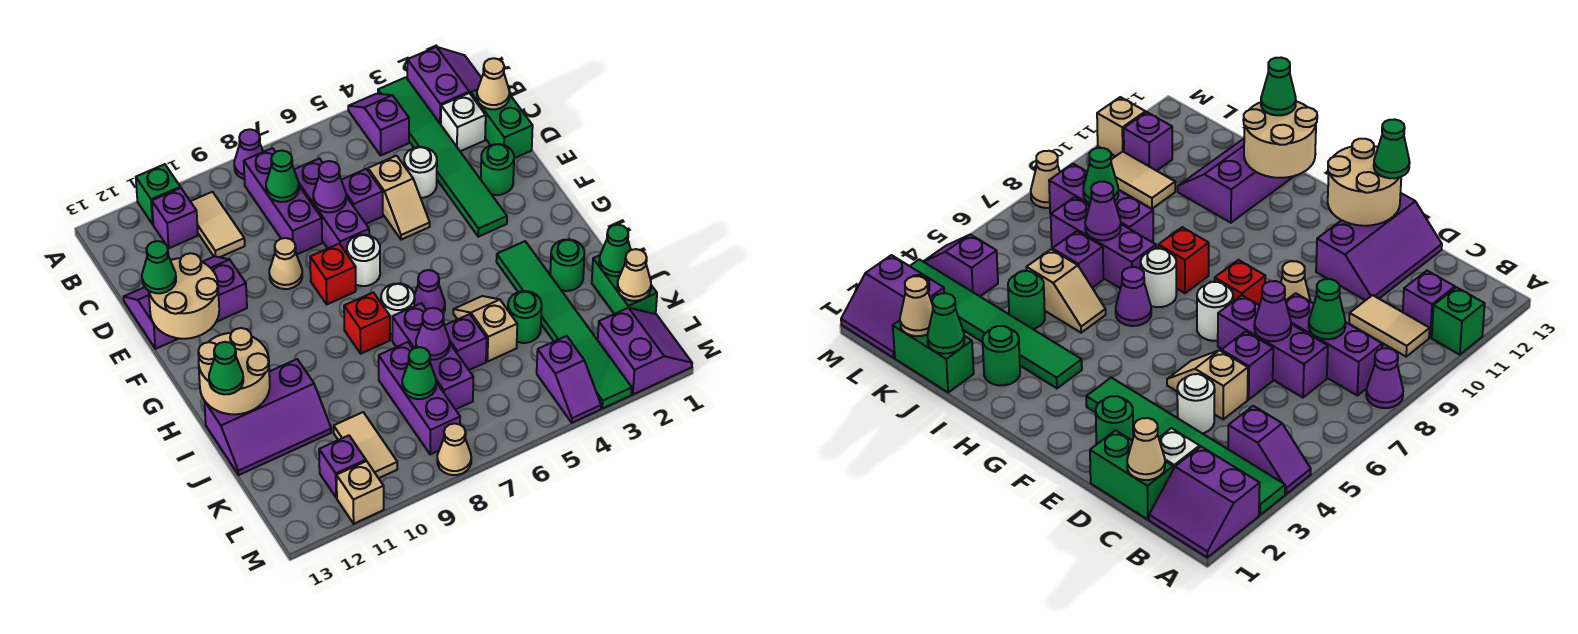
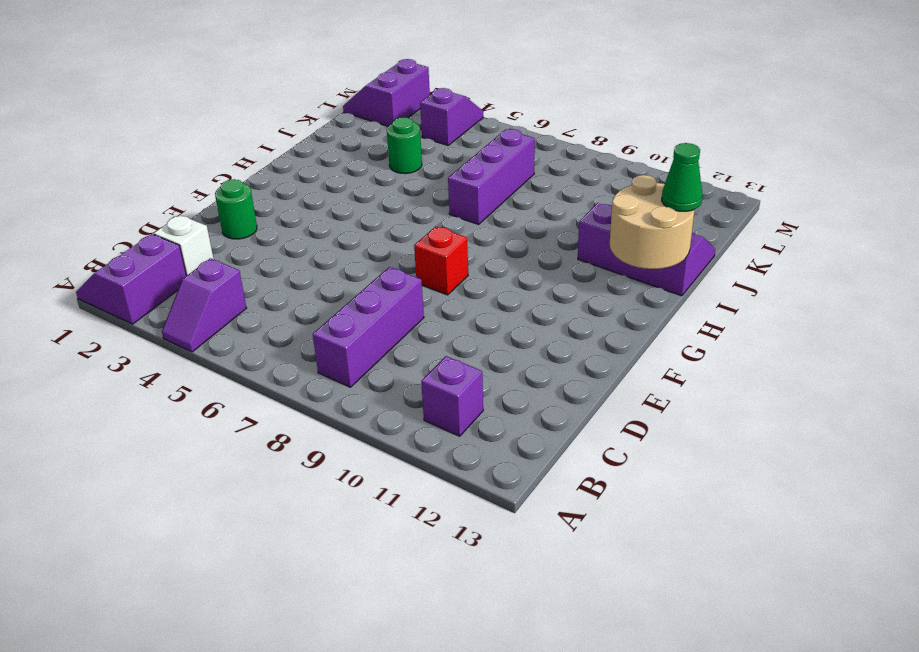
none -> green 1x6 tile [378,77,507,237]
none -> purple 1x1 cone [234,129,263,179]
none -> green 1x1 brick [136,164,180,224]
none -> tan 1x2 tile [190,192,245,257]

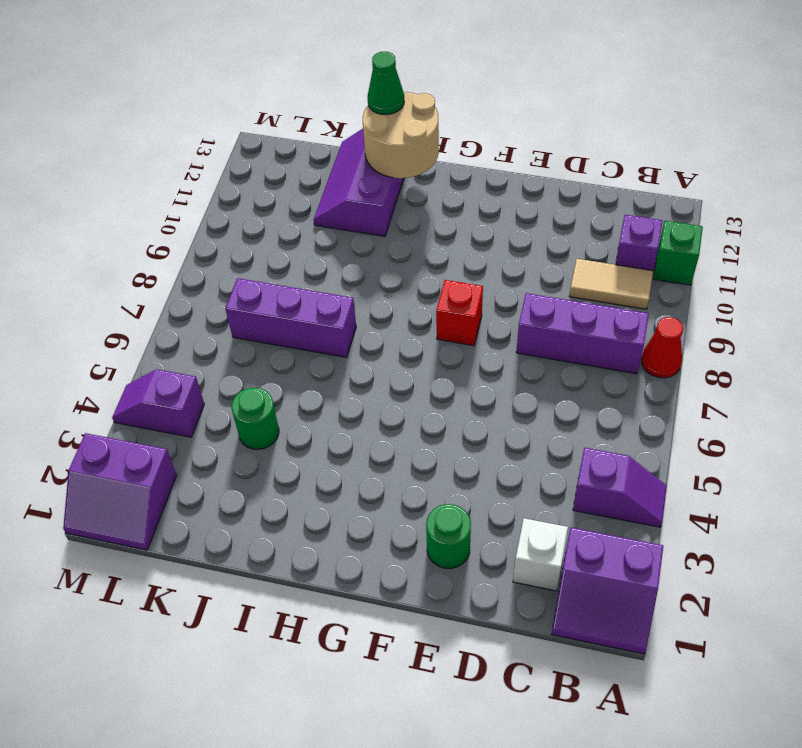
red 1x1 cone [642,317,683,378] -> purple 1x1 cone [234,129,263,179]
none -> green 1x6 tile [378,77,507,237]
none -> green 1x2 brick [471,90,533,158]
none -> purple 1x3 brick [294,158,369,254]
none -> white 1x1 round brick [404,147,437,198]

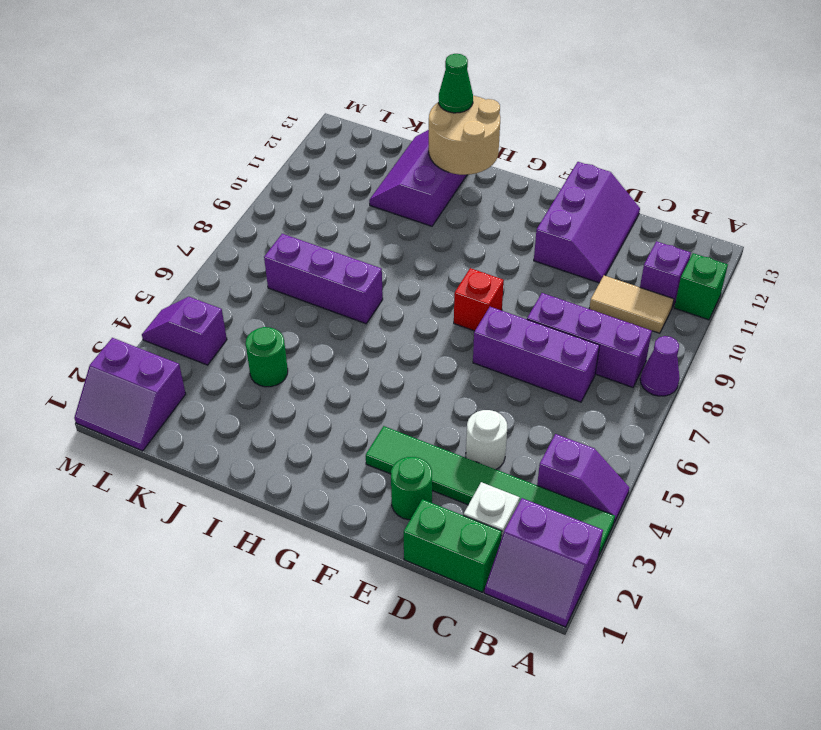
none -> tan 1x2 slope [368,156,430,240]
none -> purple 1x1 brick [342,169,383,224]
none -> tan 1x1 cone [269,238,302,289]
none -> white 1x1 round brick [347,235,380,286]

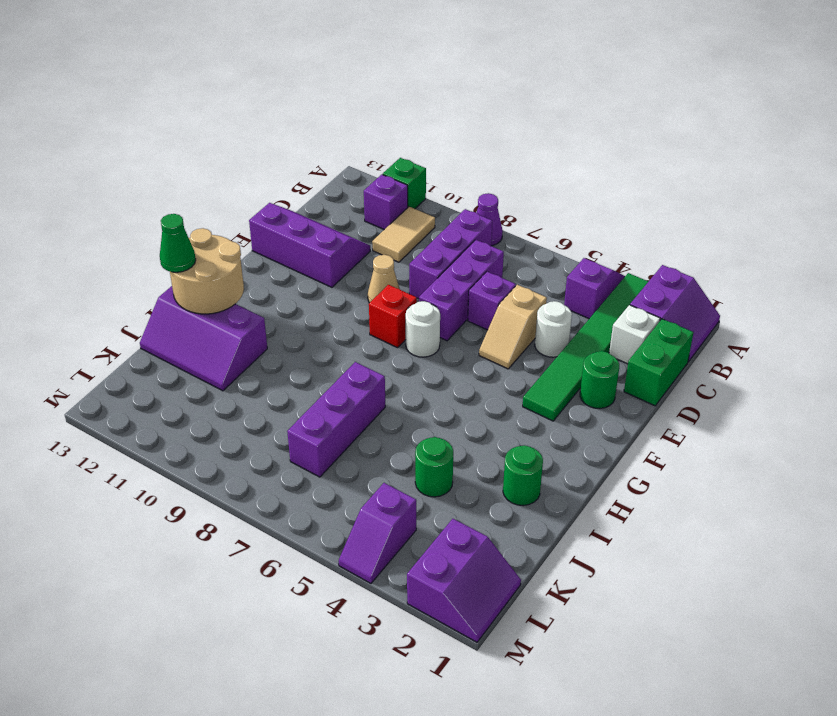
none -> green 1x6 tile [496,241,632,409]
none -> purple 1x1 cone [414,270,445,314]
none -> white 1x1 round brick [381,283,415,334]
none -> red 1x1 brick [344,292,390,354]

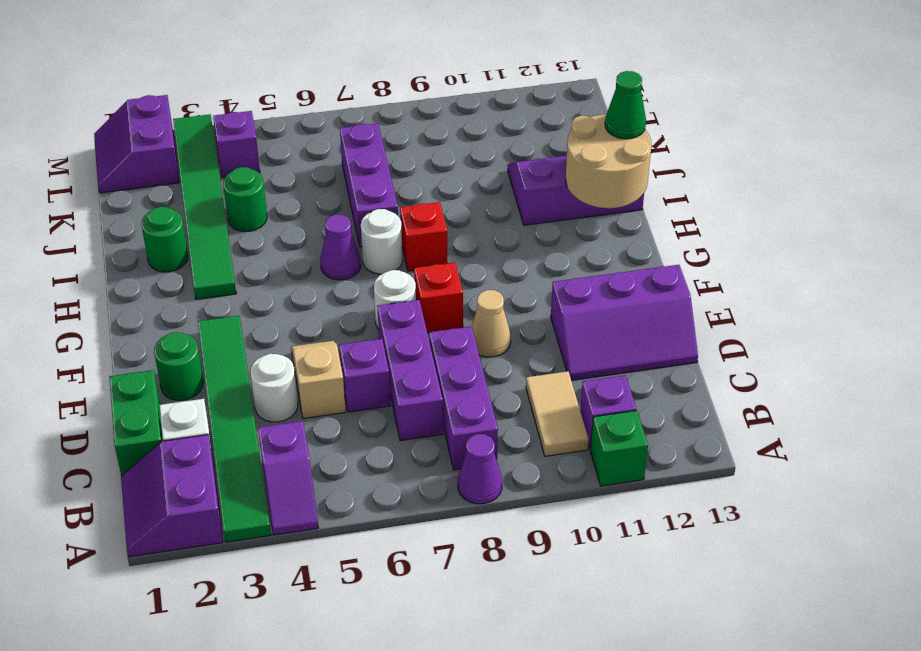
none -> tan 1x2 slope [453,296,517,362]
none -> green 1x2 brick [592,255,657,314]
none -> purple 1x1 brick [445,314,487,370]
none -> purple 1x3 brick [379,342,460,455]

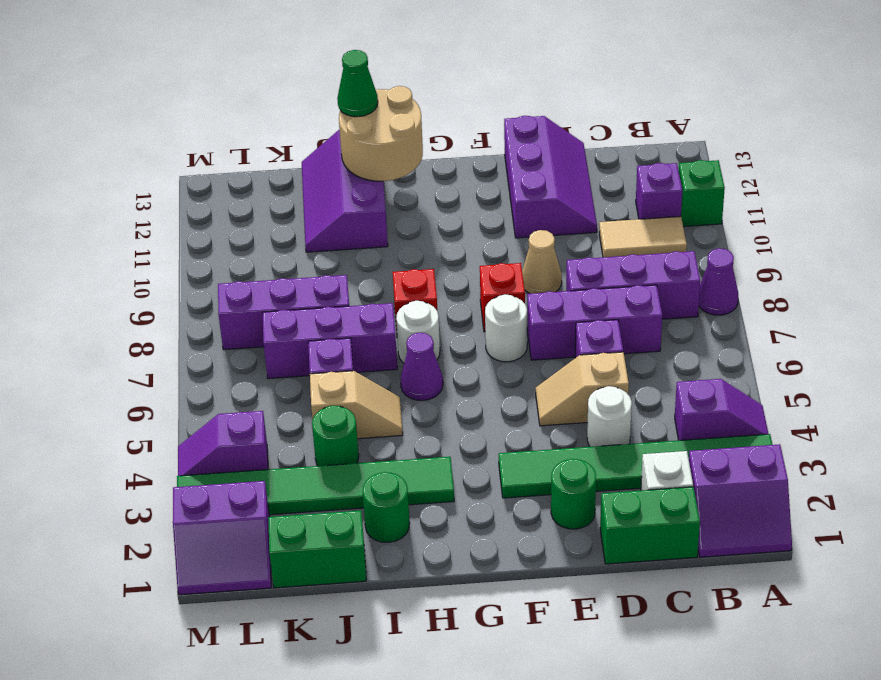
none -> tan 1x2 tile [334,412,397,478]
none -> purple 1x1 brick [319,435,366,498]
none -> tan 1x1 cone [437,424,471,475]
none -> tan 1x1 brick [337,461,384,524]

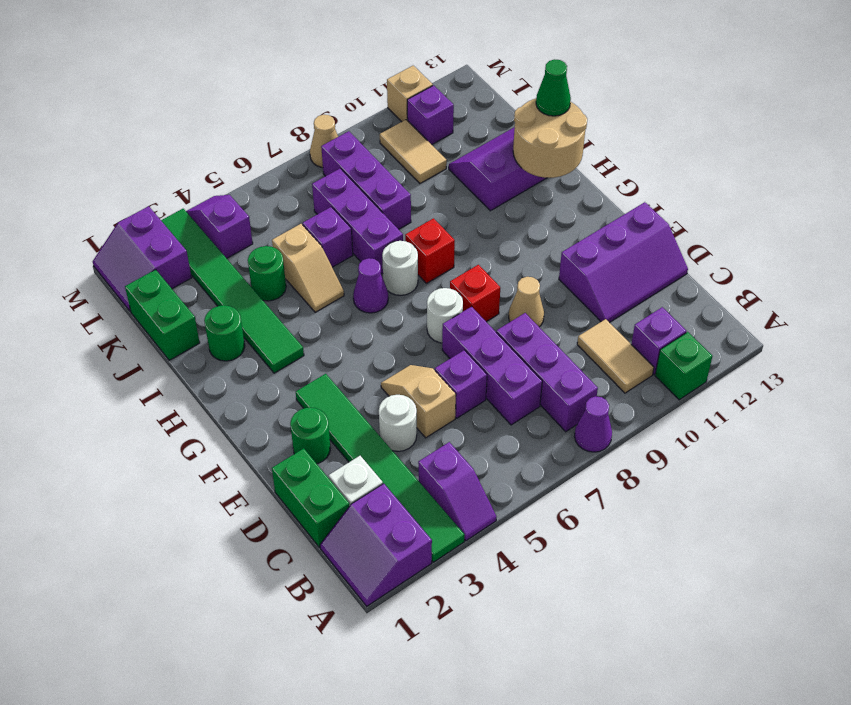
none -> tan 1x1 cone [477,58,509,109]
none -> green 1x1 cone [266,151,299,202]
none -> purple 1x1 cone [313,161,346,212]
none -> tan 2x2 round brick [149,253,219,339]

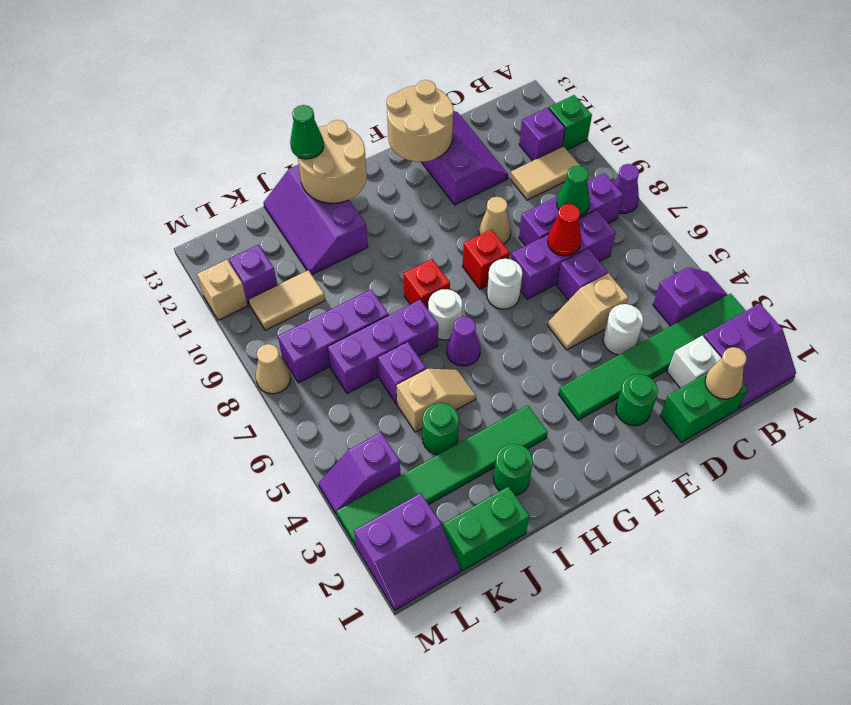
red 1x1 cone [548,204,582,256] -> purple 1x1 cone [313,161,346,212]
none -> green 1x1 cone [599,225,631,276]
none -> purple 1x1 cone [416,308,450,360]
none -> tan 1x1 cone [617,249,651,301]
none -> green 1x1 cone [402,347,436,399]

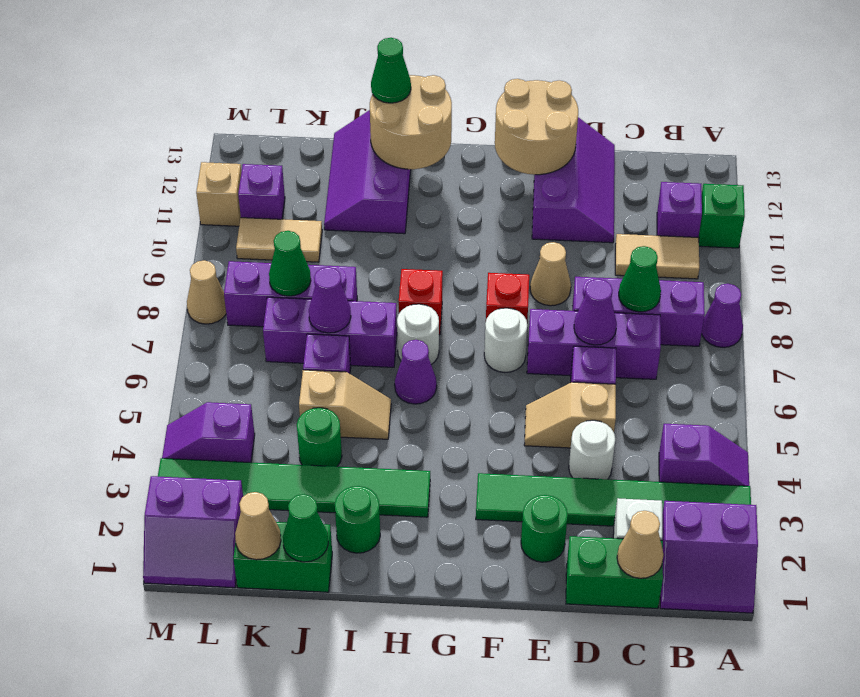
none -> green 1x1 cone [142,241,176,293]

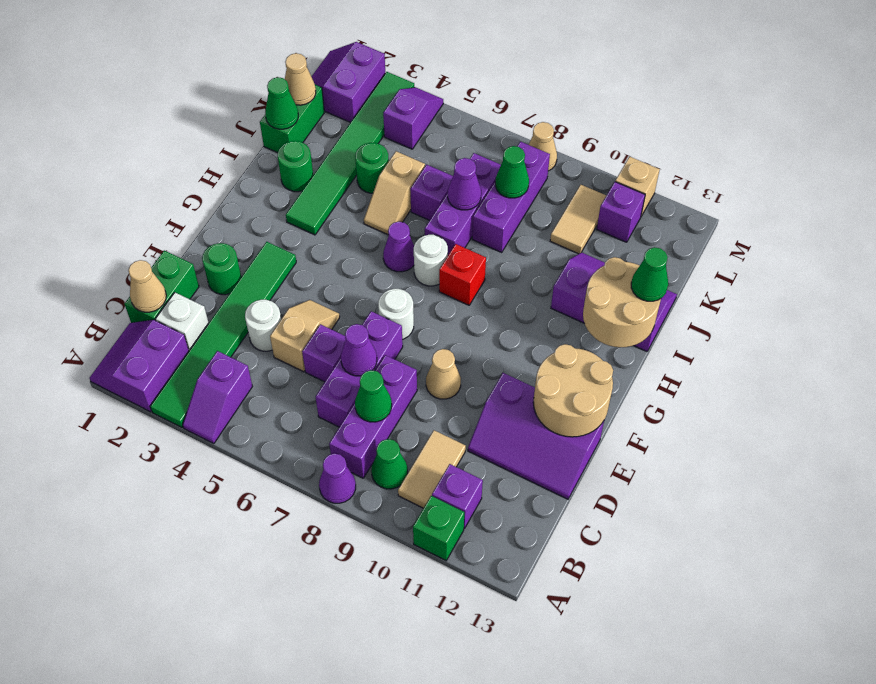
green 1x1 cone [371,439,408,489] -> green 1x1 cone moved to [142,241,176,293]
none -> red 1x1 brick [310,244,356,304]

